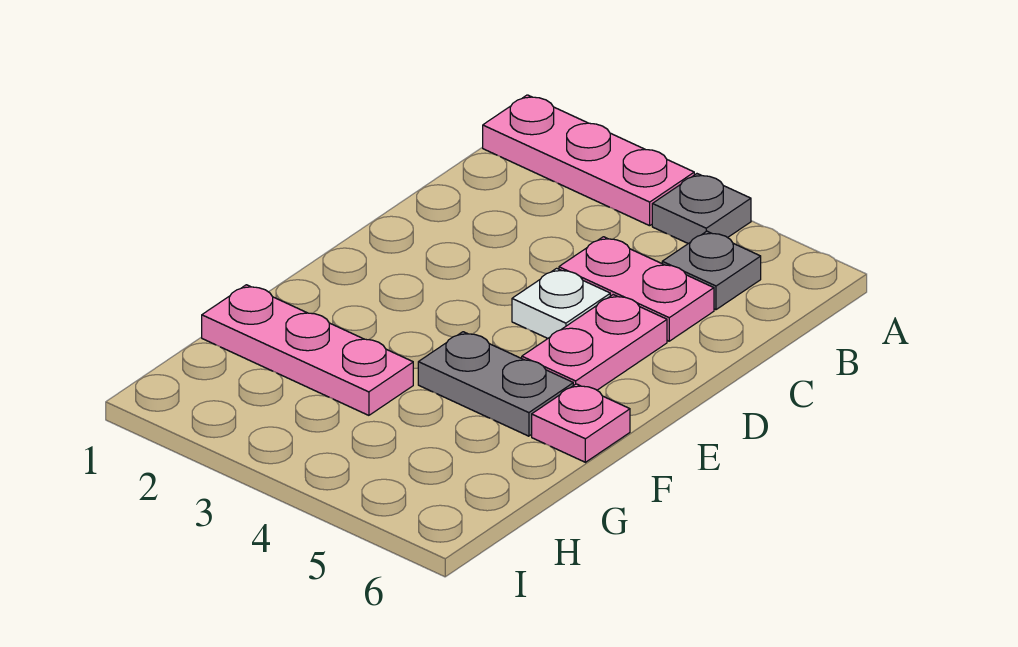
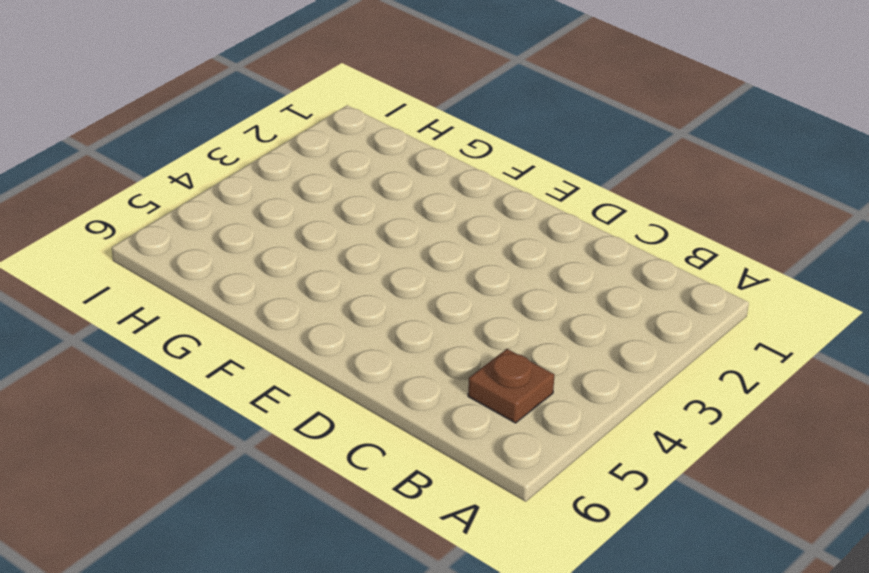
brown 1x1 plate [468,349,554,423] -> grey 1x1 plate [662,231,761,310]
none -> pink 1x3 plate [483,95,694,226]
none -> grey 1x1 plate [652,174,751,244]

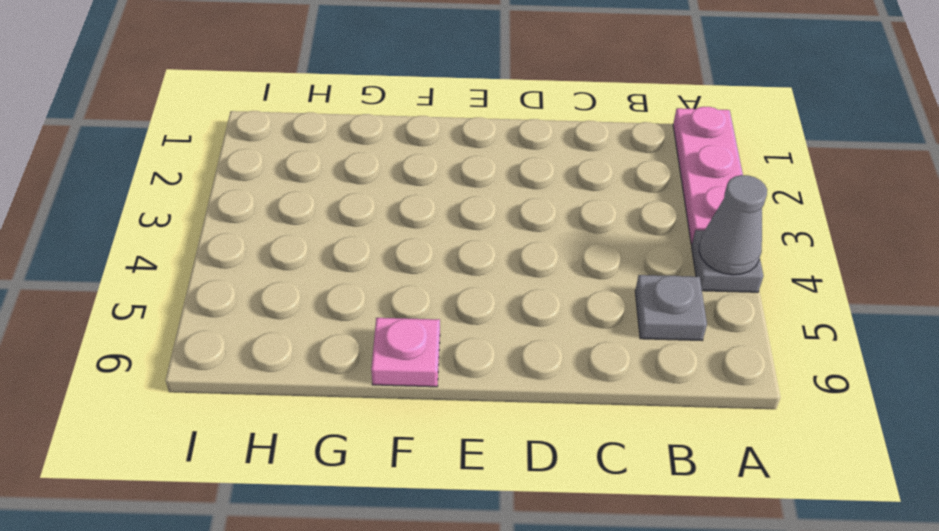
grey 1x1 cone [699,175,767,275] -> none
none -> pink 1x2 plate [559,237,714,341]
none -> white 1x1 plate [512,268,610,339]

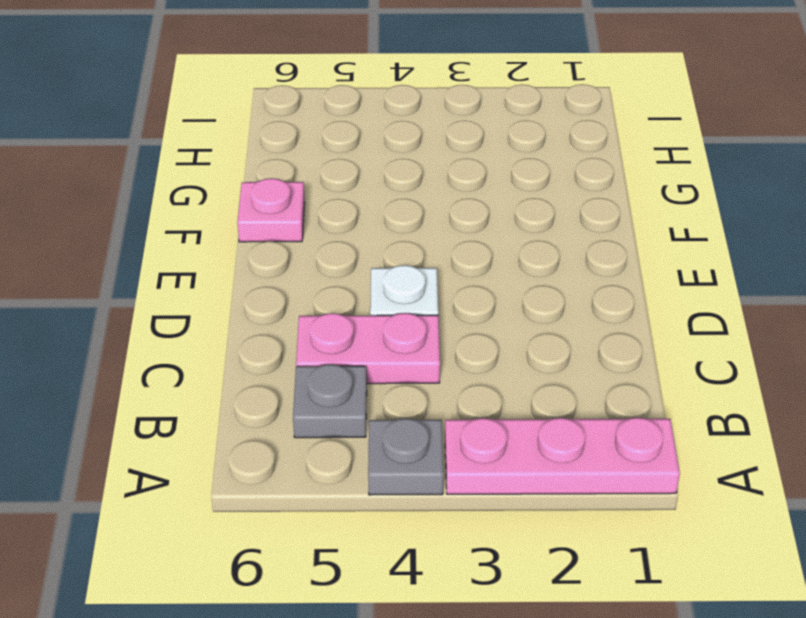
none -> pink 1x2 plate [522,295,667,390]
none -> grey 1x2 plate [418,332,573,436]

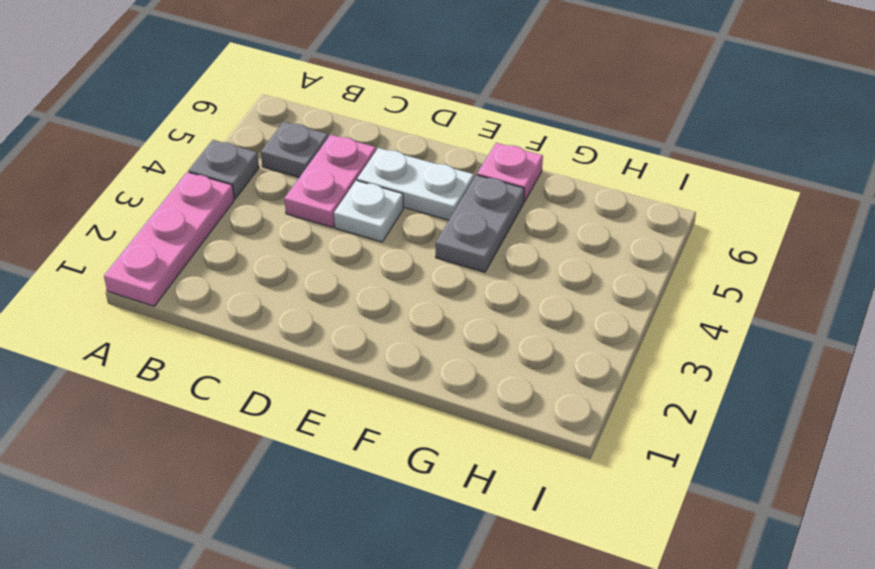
white 1x2 plate [357,148,474,220] -> pink 1x2 plate [522,295,667,390]
none -> pink 1x3 plate [202,285,413,415]

